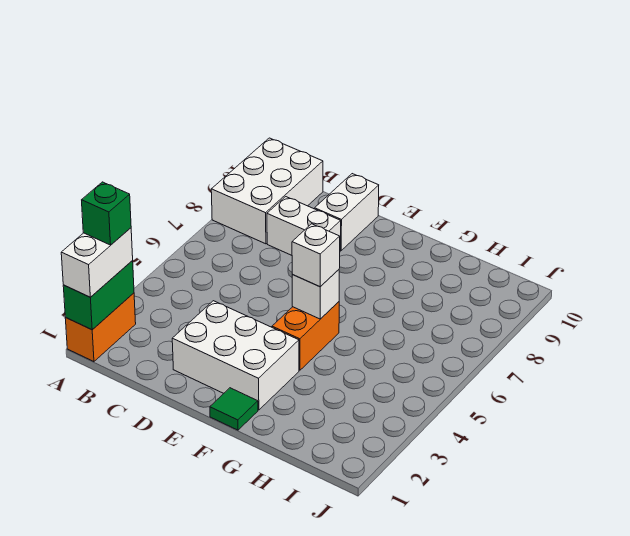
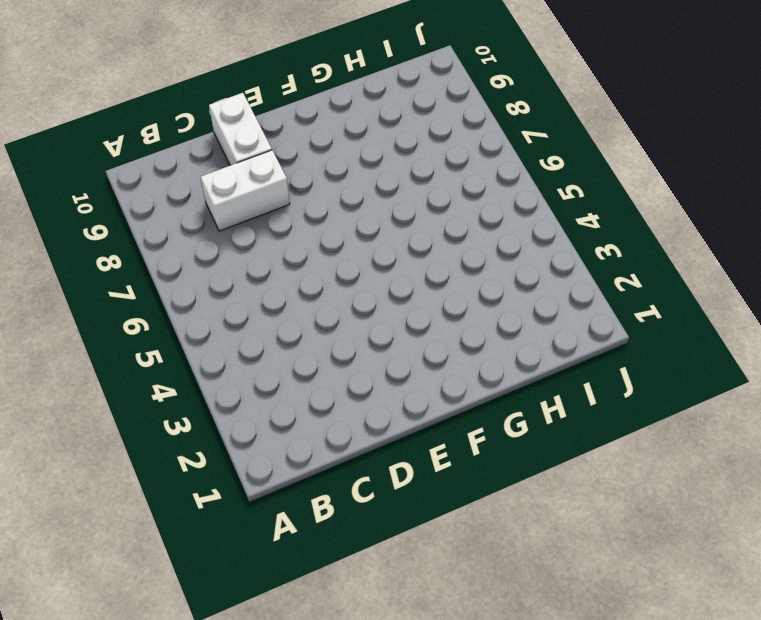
none -> orange 1x2 brick [65,293,136,362]
none -> white 2x3 brick [211,138,323,244]
none -> white 2x3 brick [172,301,299,410]

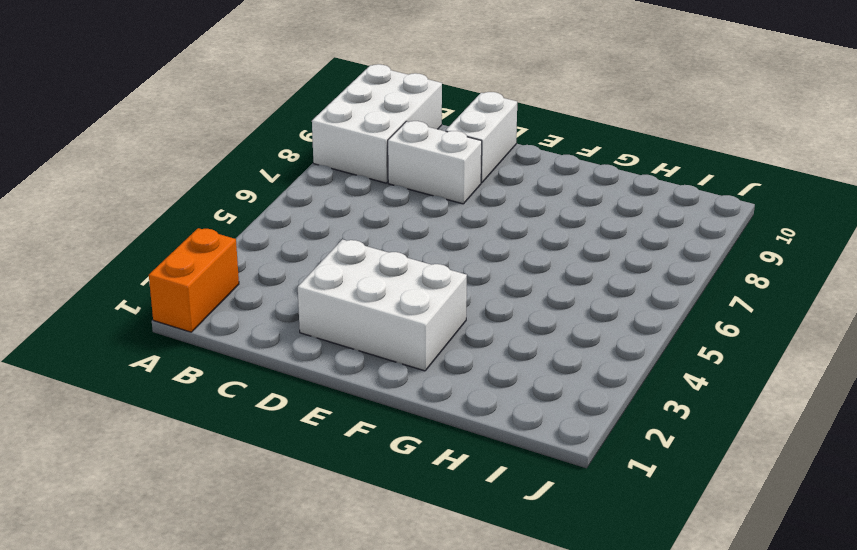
none -> green 1x1 tile [210,388,258,430]
none -> orange 1x2 brick [272,302,339,370]
none -> green 1x2 brick [63,261,134,330]

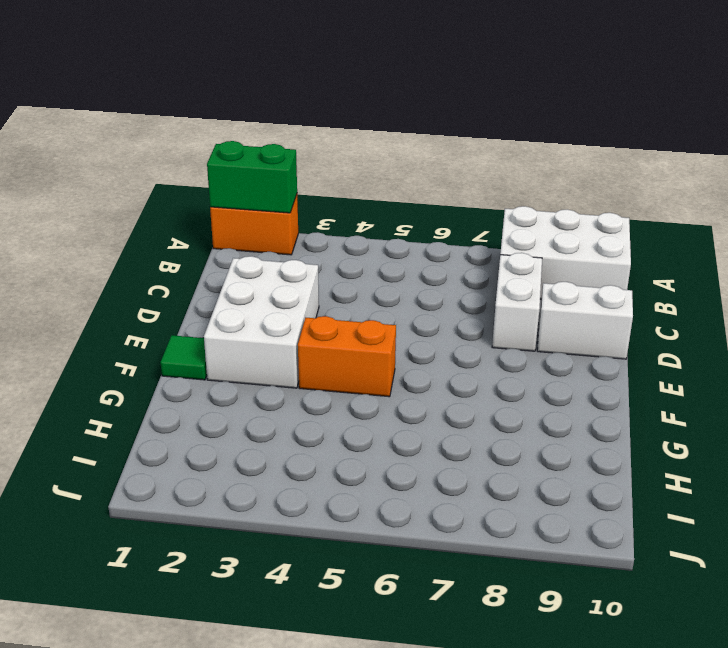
none -> white 1x1 brick [292,270,339,319]
none -> white 1x2 brick [61,228,133,297]
none -> white 1x1 brick [292,224,340,287]

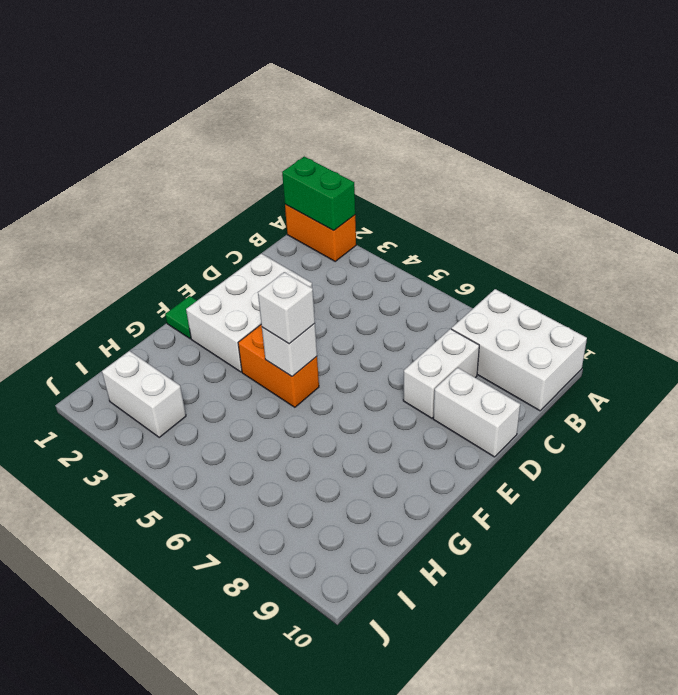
white 1x2 brick [102,351,186,437] -> white 1x2 brick moved to [61,228,133,297]
none -> green 1x1 brick [82,182,131,245]

